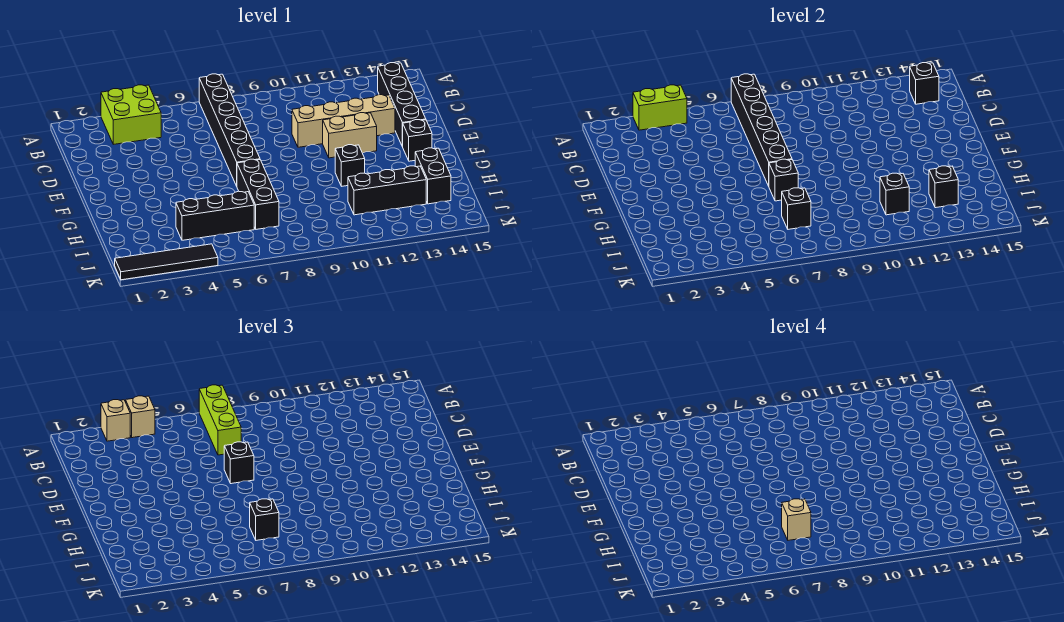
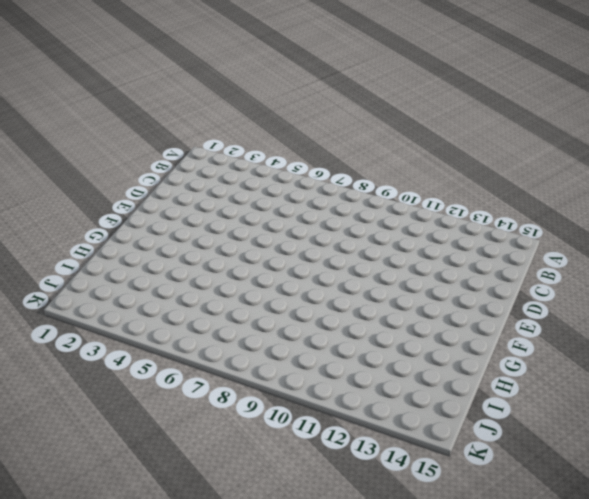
none -> lime 2x2 brick [101,85,161,144]
none -> black 1x6 brick [199,74,260,186]
none -> black 1x4 brick [378,63,426,147]

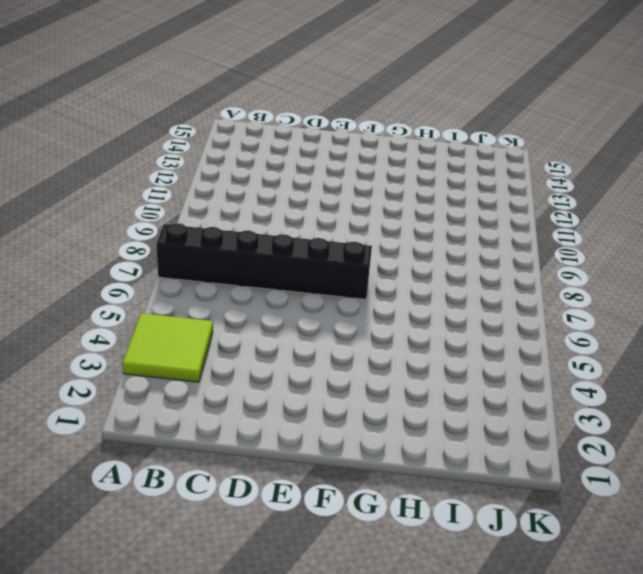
lime 2x2 tile [123,313,213,382] -> lime 2x2 brick [101,85,161,144]
none -> black 1x4 brick [378,63,426,147]
none -> tan 1x4 brick [292,95,395,147]
none -> tan 1x2 brick [323,113,377,158]

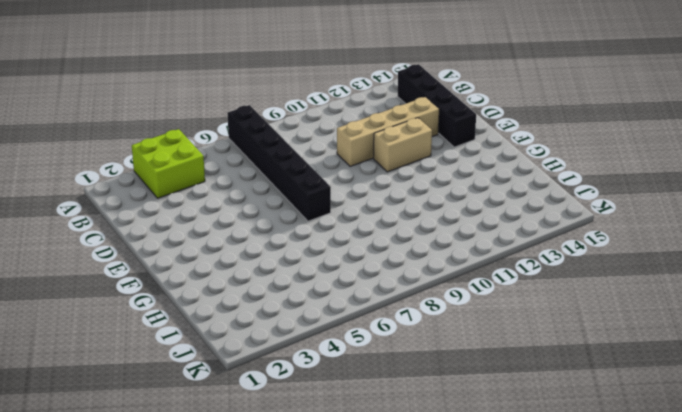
none -> black 1x1 brick [403,120,432,161]
none -> black 1x3 brick [237,159,279,229]
none -> black 1x1 brick [335,145,365,186]

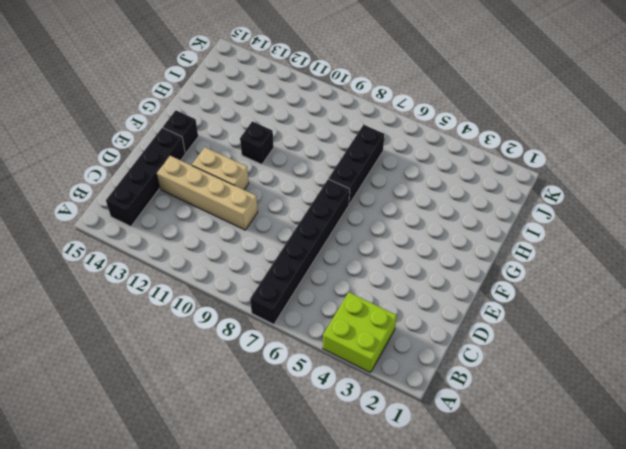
none -> black 1x2 brick [415,148,451,204]
none -> black 1x3 brick [176,191,254,240]
none -> black 1x3 brick [348,166,426,215]

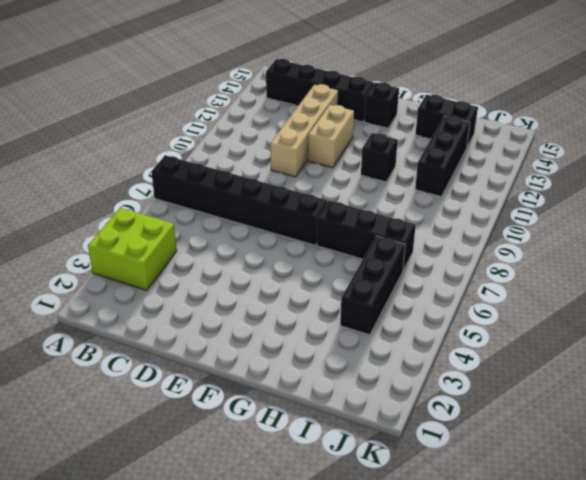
none -> black 1x4 tile [115,244,218,280]
none -> lime 1x2 brick [633,85,687,130]
none -> black 1x6 brick [731,74,792,186]

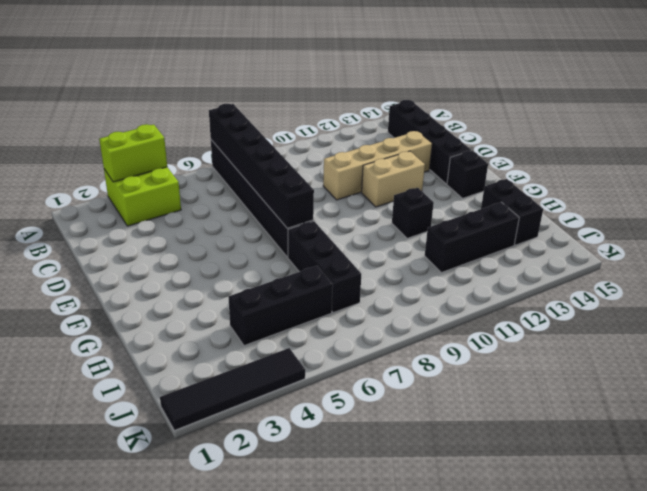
none -> black 1x1 brick [910,63,939,104]
none -> black 1x1 brick [769,159,798,201]
none -> black 1x1 brick [782,188,811,229]

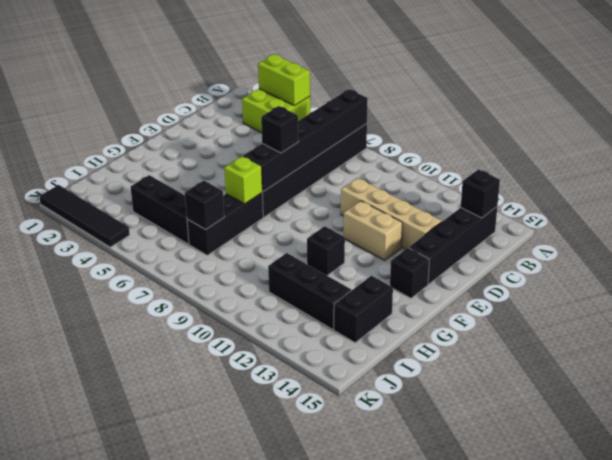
lime 1x1 brick [224,156,262,204] -> black 1x1 brick [769,159,798,201]
none -> black 1x1 brick [880,173,909,215]
none -> black 1x1 brick [929,166,958,208]
none -> tan 1x1 brick [101,400,130,441]

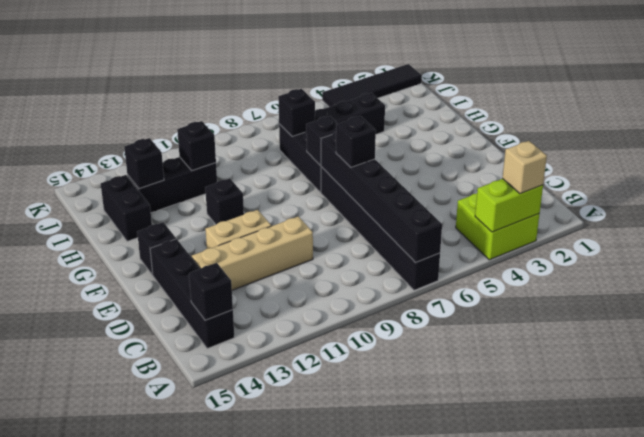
none -> tan 1x1 brick [126,396,155,438]
none -> lime 1x3 brick [199,385,241,455]
none -> black 1x1 brick [250,499,279,540]

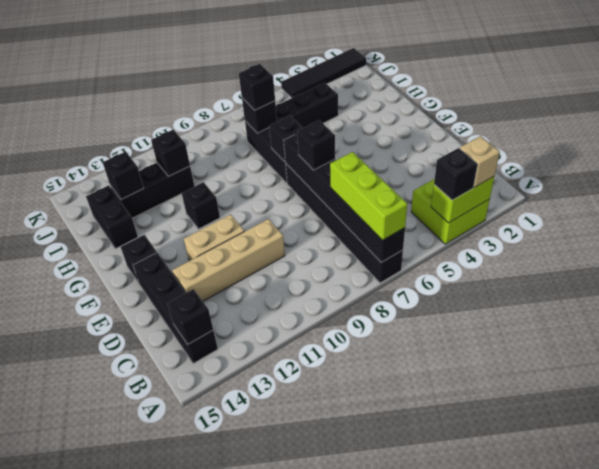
black 1x1 brick [434,148,478,200] -> tan 1x1 brick [126,396,155,438]
none -> tan 1x1 brick [782,499,811,540]

